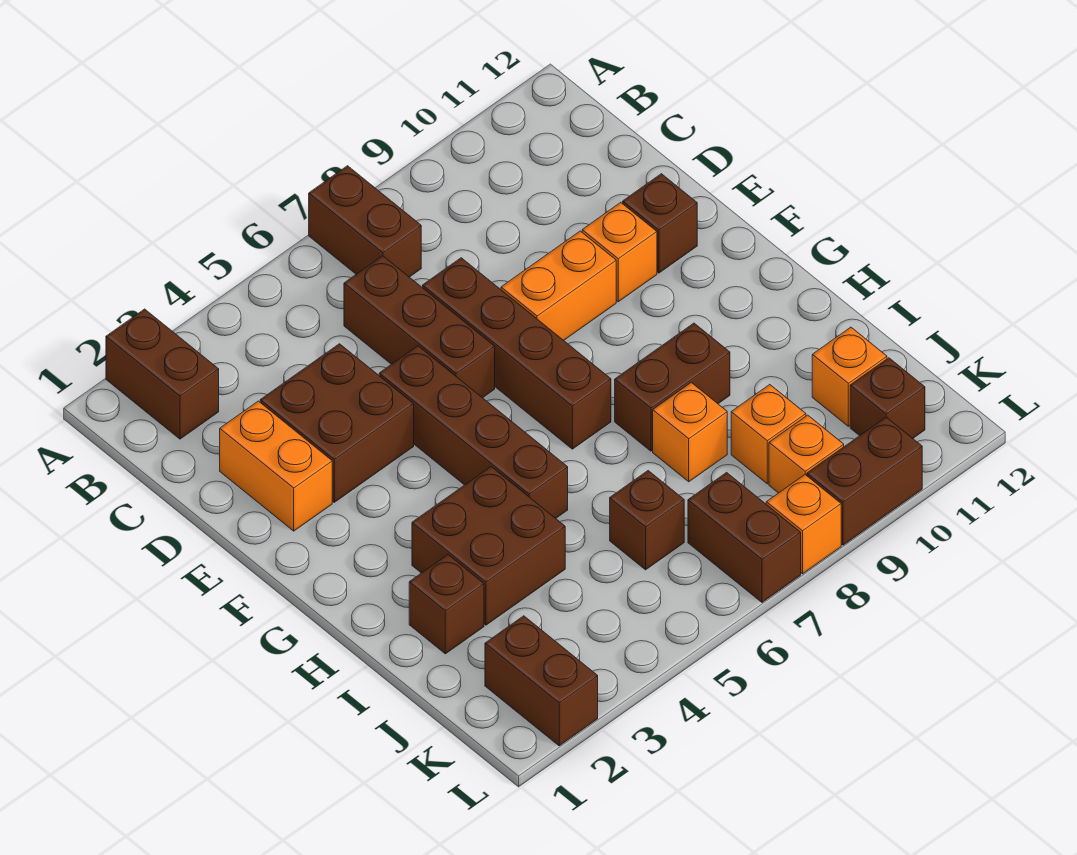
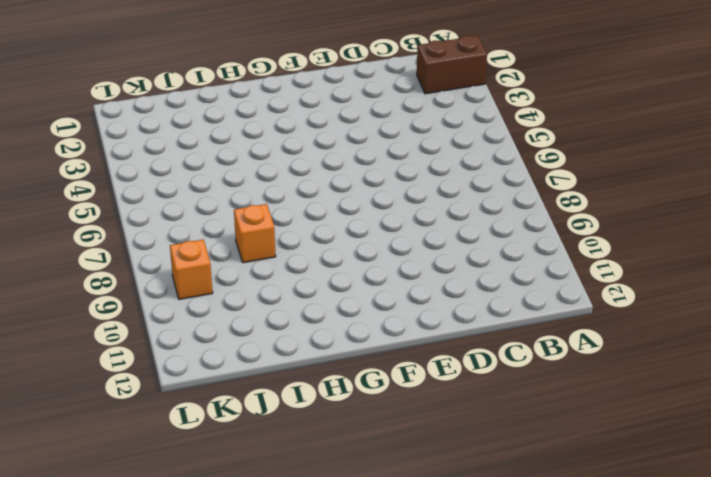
none -> brown 1x2 brick [309,166,421,277]
none -> brown 1x3 brick [344,256,495,398]
none -> orange 1x2 brick [220,401,332,531]

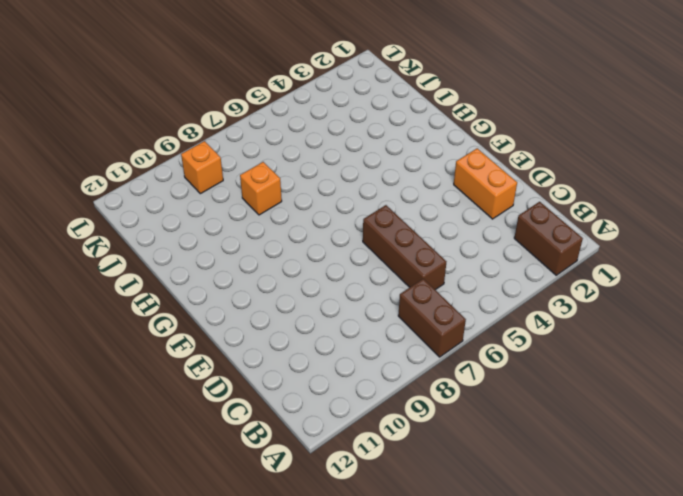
none -> brown 2x2 brick [260,344,414,502]
none -> brown 1x4 brick [423,258,611,449]
none -> brown 1x4 brick [379,346,568,518]

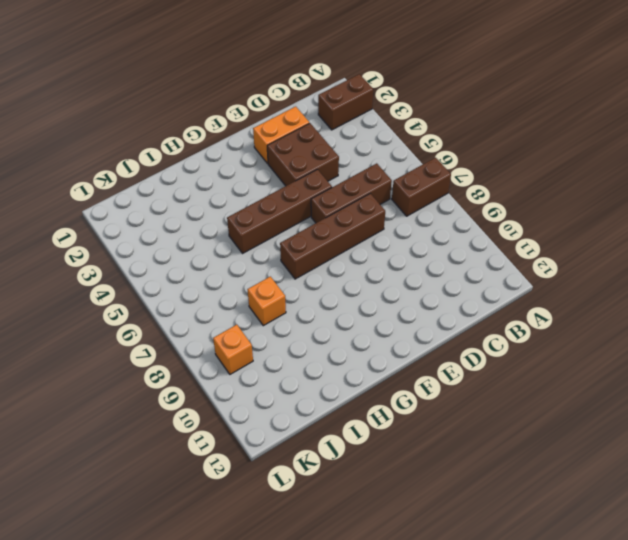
none -> orange 1x2 brick [501,231,616,340]
none -> orange 1x1 brick [582,203,657,302]
none -> brown 1x1 brick [623,174,697,273]

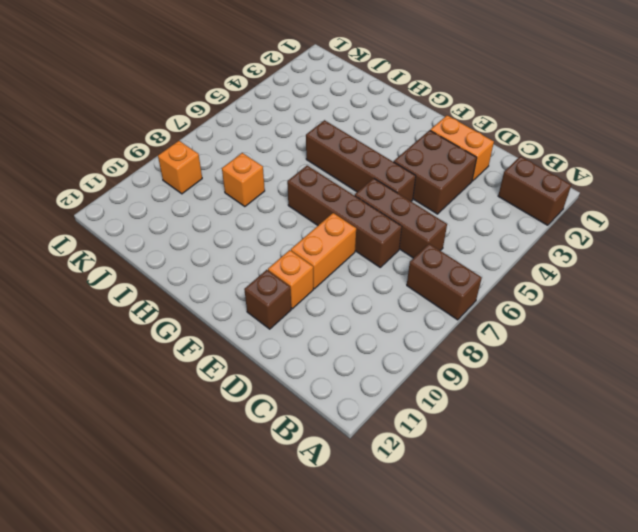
none -> brown 2x2 brick [412,467,565,625]
none -> brown 1x2 brick [615,323,730,451]
none -> brown 1x1 brick [409,555,484,654]

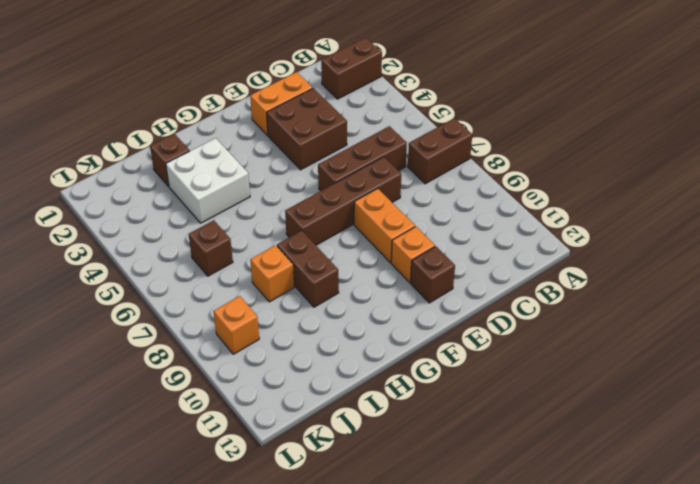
white 2x2 brick [166,138,250,223] -> brown 2x2 brick [412,467,565,625]
none -> brown 1x4 brick [379,346,568,518]
none -> orange 1x1 brick [731,385,806,484]
none -> orange 1x1 brick [812,327,887,426]

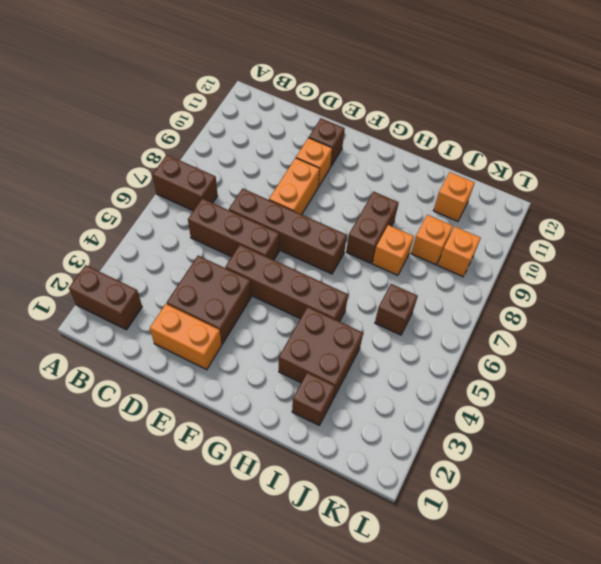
none -> brown 1x2 brick [485,616,598,746]
none -> brown 1x2 brick [688,473,801,602]
none -> brown 1x1 brick [850,358,925,438]

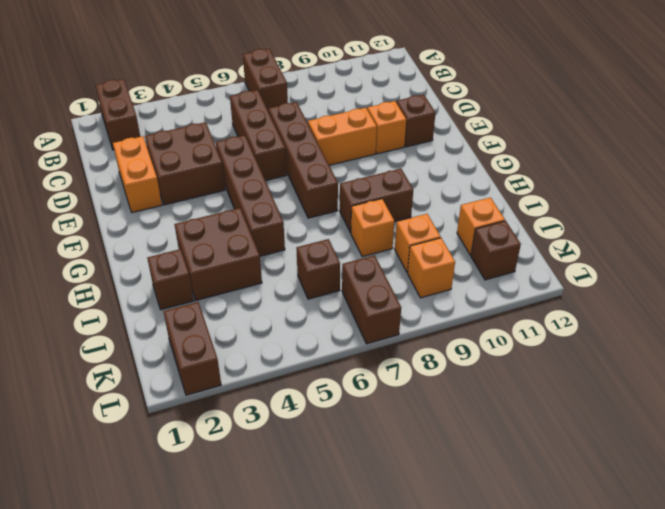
none -> orange 1x1 brick [766,475,841,574]
none -> brown 1x2 brick [807,417,922,545]

